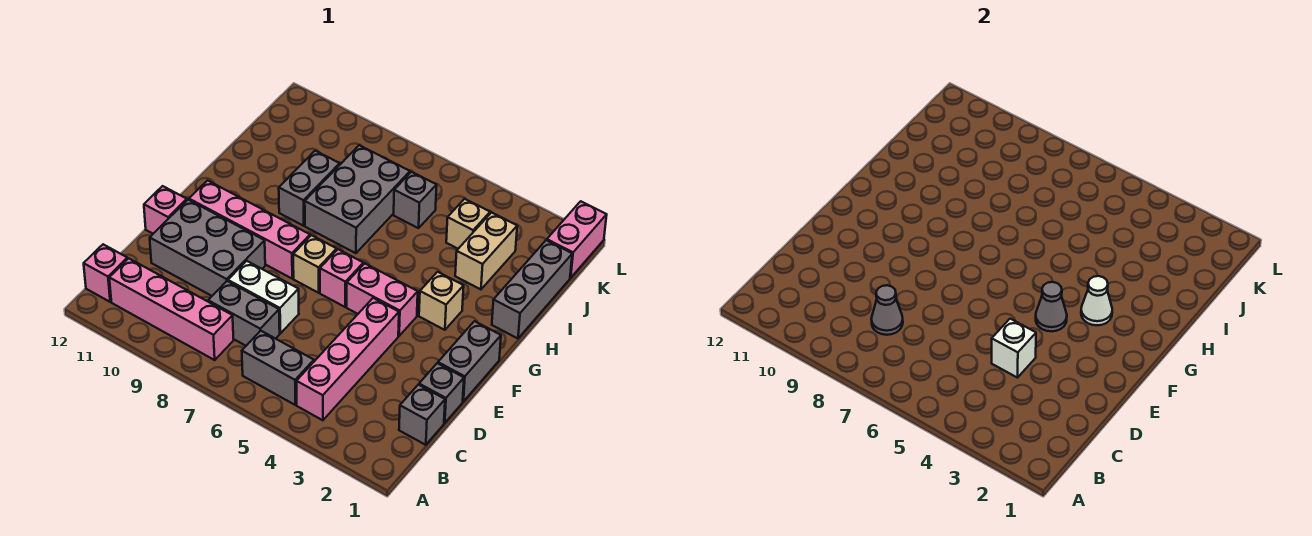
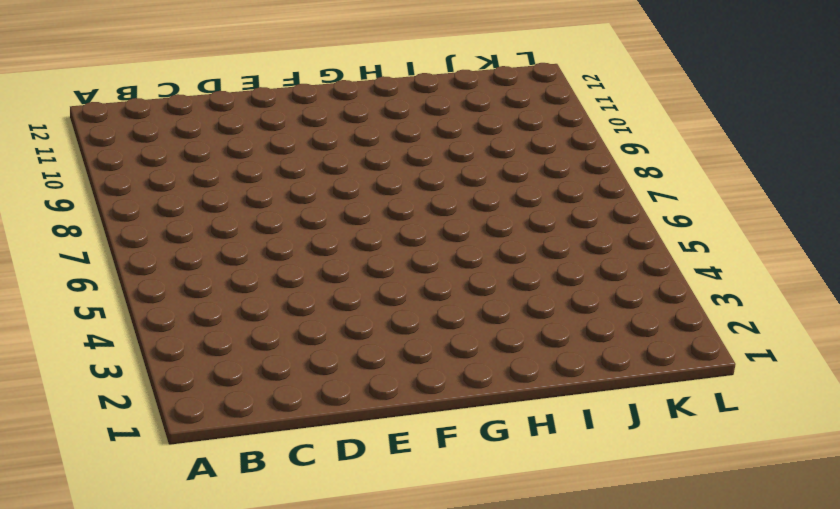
none -> pink 1x4 brick [296,298,399,420]
none -> grey 1x2 brick [242,331,314,405]
none -> pink 1x4 brick [109,258,234,360]

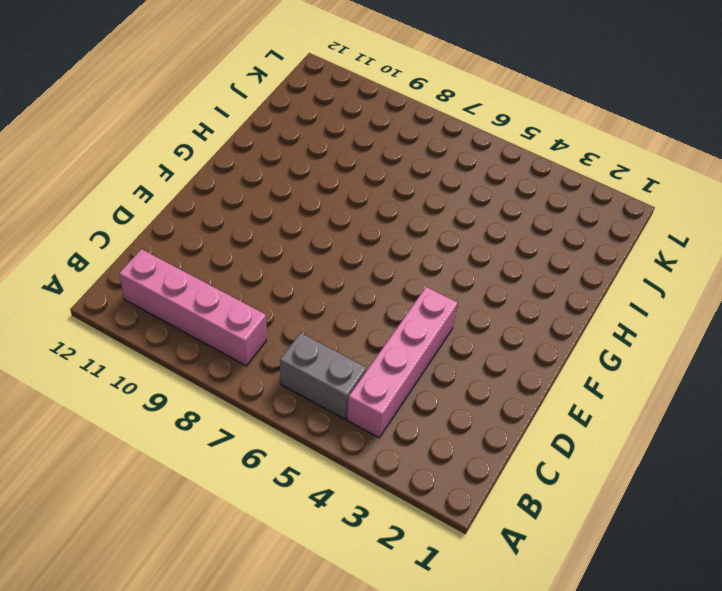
none -> pink 1x1 brick [84,244,127,302]
none -> grey 1x1 brick [399,385,445,445]
none -> grey 1x2 brick [208,281,280,346]

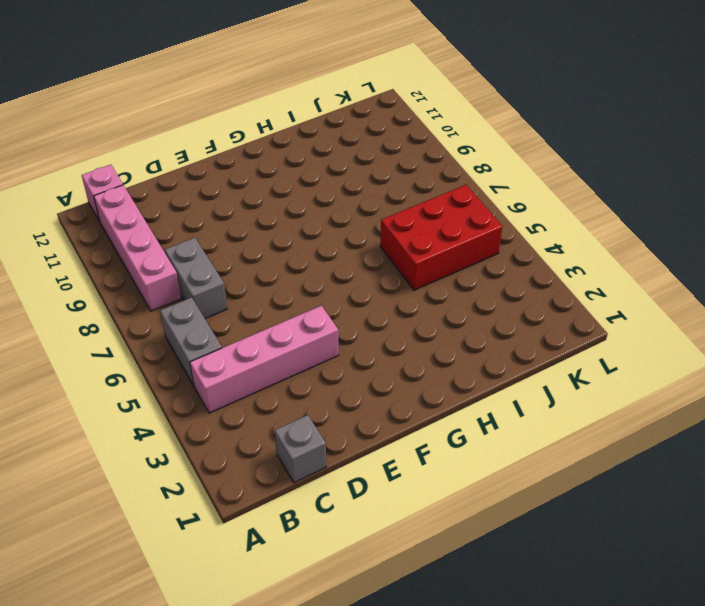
red 2x3 brick [380,185,502,290] -> grey 1x1 brick [394,172,437,228]
none -> grey 1x1 brick [419,363,464,423]
none -> white 1x2 brick [228,261,299,333]
none -> grey 2x3 brick [150,200,265,296]

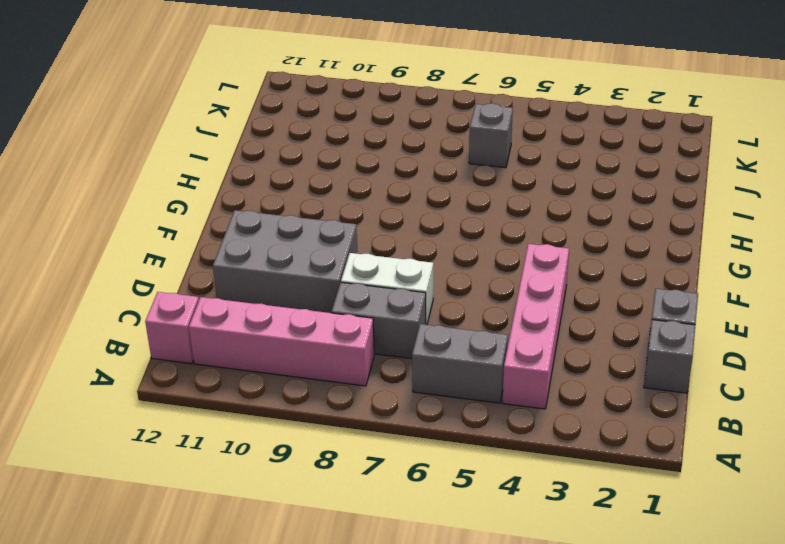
none -> grey 1x2 brick [438,321,501,401]
none -> pink 1x1 brick [144,186,187,234]
none -> pink 1x2 brick [347,264,418,336]

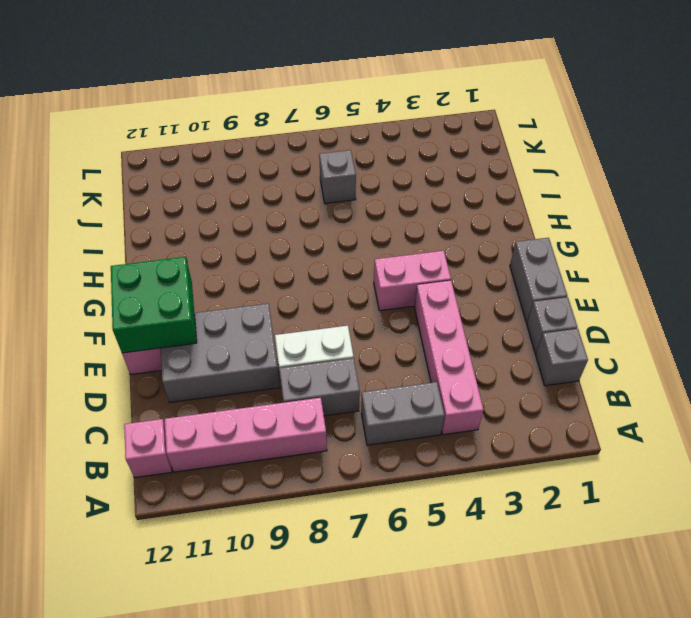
green 2x2 brick [111,257,197,353] -> none
none -> pink 1x1 brick [320,249,363,307]
none -> tan 1x1 brick [293,235,337,293]
none -> pink 1x4 brick [189,181,310,278]

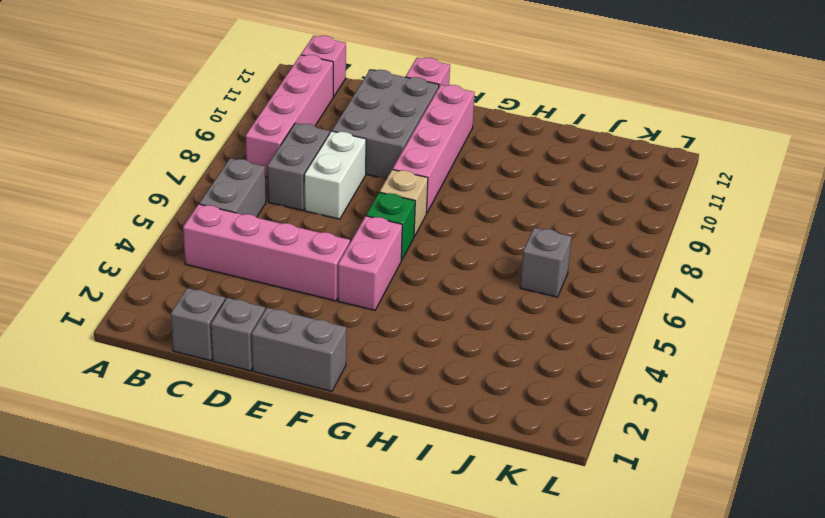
green 1x1 brick [366,192,415,260] -> pink 1x1 brick [320,249,363,307]
none -> tan 1x1 brick [419,272,464,330]
none -> grey 1x3 brick [492,240,572,338]
none -> grey 2x3 brick [305,145,410,253]

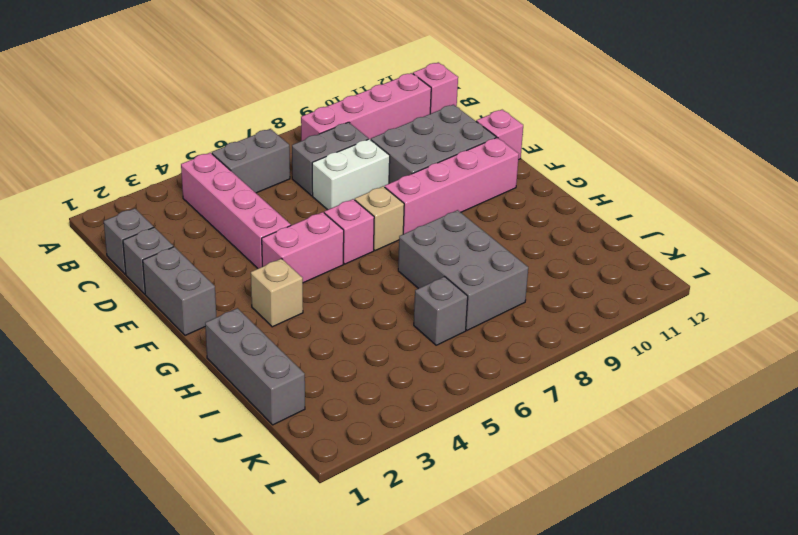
none -> grey 1x2 brick [279,151,340,226]
none -> tan 1x2 brick [455,213,517,289]
none -> tan 1x1 brick [446,199,490,249]

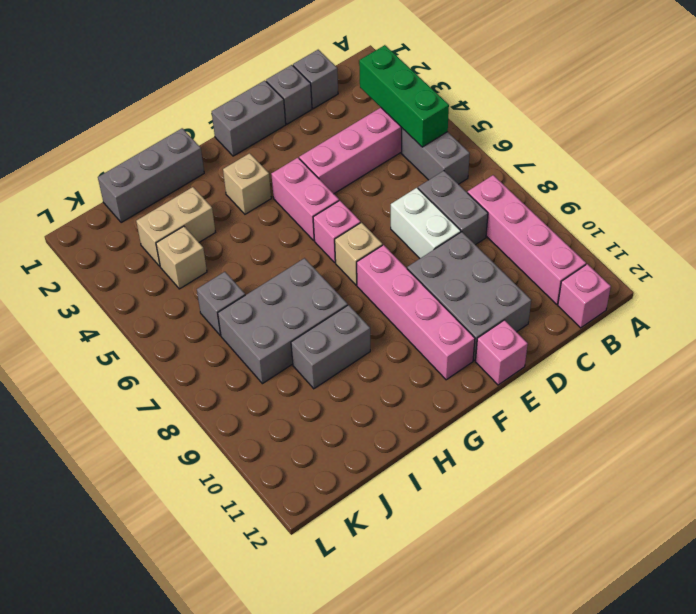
green 1x3 brick [359,45,449,147] -> none
none -> pink 1x2 brick [547,201,607,278]
none -> grey 1x1 cone [871,285,903,335]
none -> white 1x1 brick [992,319,1036,378]

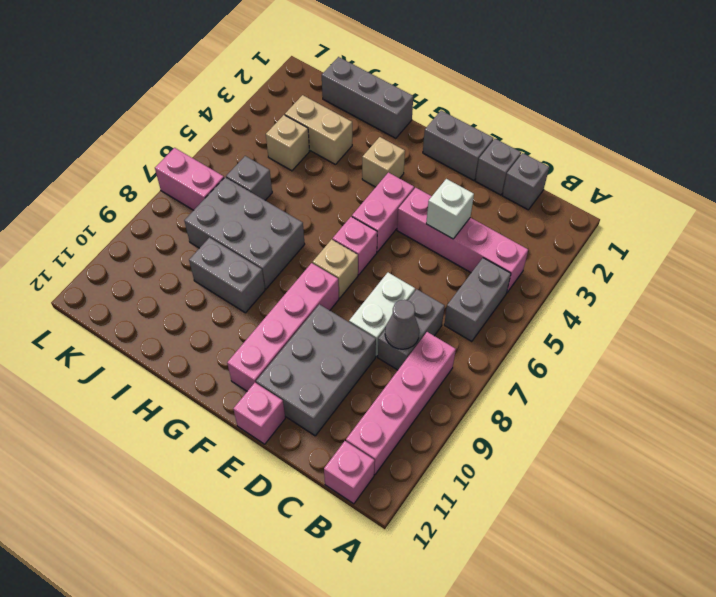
pink 1x2 brick [155,148,224,210] -> pink 1x2 brick moved to [547,201,607,278]
none -> grey 1x1 cone [1036,282,1067,331]
none -> white 1x1 cone [1081,276,1112,325]

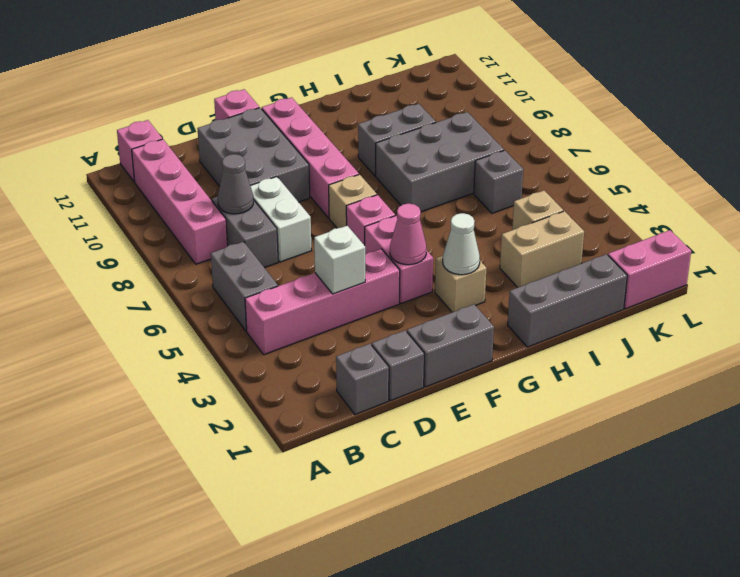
pink 1x1 cone [390,203,427,265] -> grey 1x1 cone [1036,282,1067,331]

